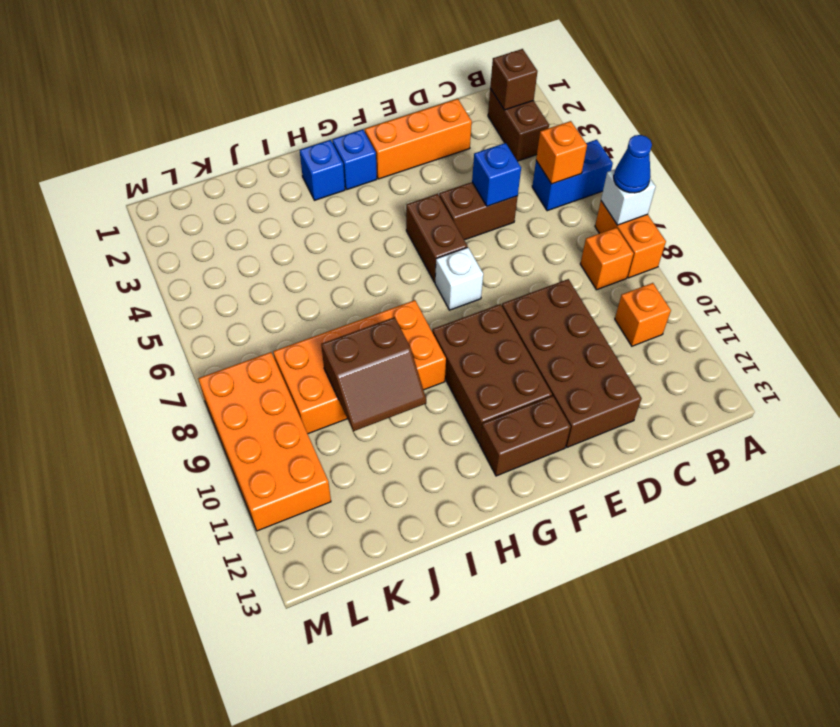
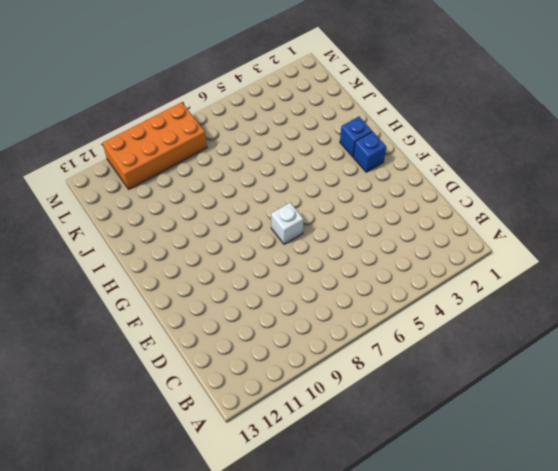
none -> blue 1x2 brick [532,140,613,211]
none -> orange 1x2 brick [595,201,666,278]
none -> brown 1x2 brick [488,89,549,161]

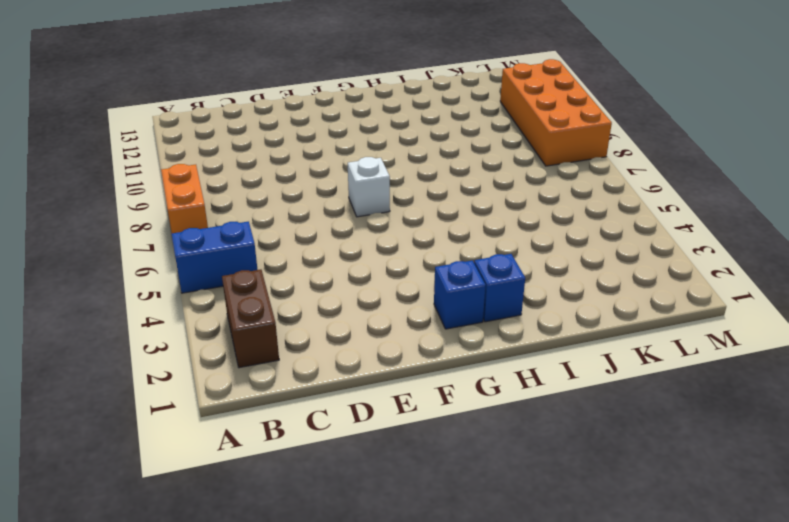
none -> orange 1x1 brick [580,228,634,290]
none -> orange 1x1 brick [615,283,671,346]
none -> orange 1x3 brick [365,99,472,179]

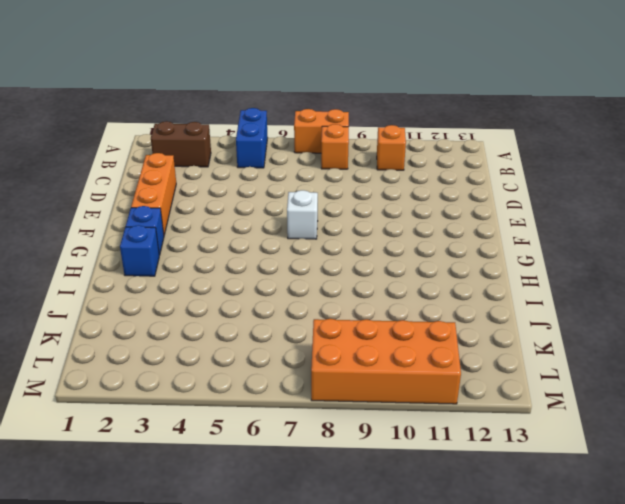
none -> brown 1x2 brick [439,182,518,240]
none -> brown 2x4 brick [502,279,642,447]
none -> brown 1x2 brick [406,194,467,282]

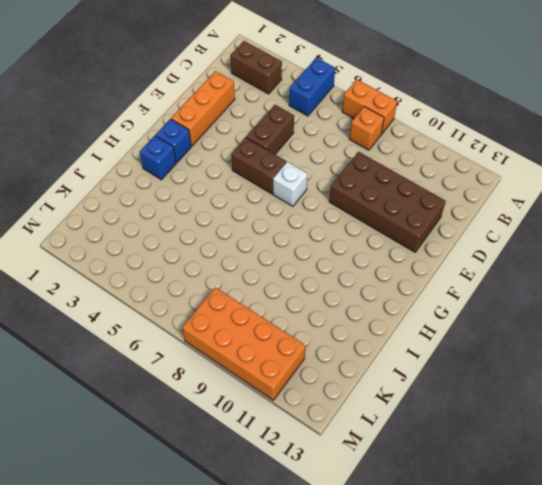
none -> orange 1x1 brick [615,283,671,346]
none -> brown 2x3 brick [432,304,552,443]
none -> brown 1x2 brick [480,396,570,476]

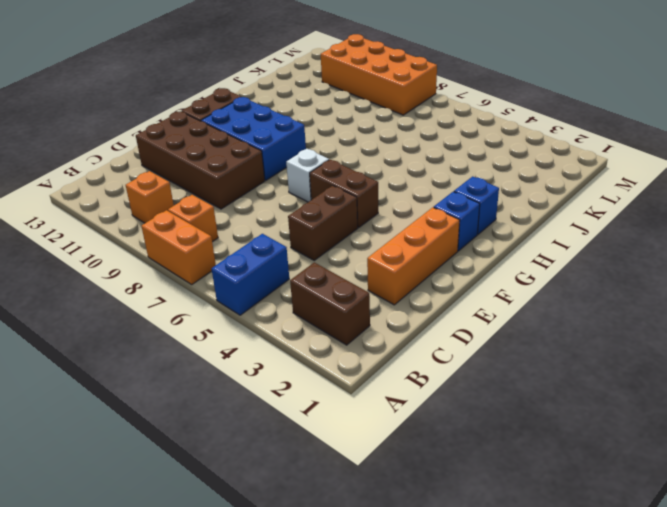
blue 2x3 brick [201,97,306,180] -> brown 2x3 brick [432,304,552,443]
none -> orange 2x4 brick [273,300,446,434]
none -> white 1x1 brick [601,169,656,225]
none -> brown 1x1 brick [490,49,538,110]

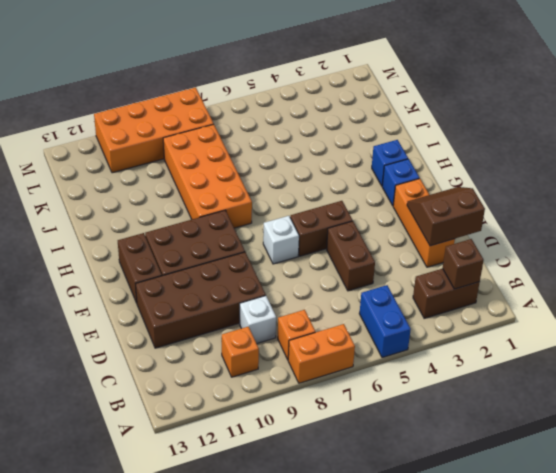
white 1x1 brick [240,296,276,344] -> white 1x1 brick moved to [601,169,656,225]
brown 2x2 slope [407,187,485,246] -> brown 2x2 slope turned to [321,317,426,431]
none -> orange 1x1 brick [536,121,587,184]
none -> blue 1x1 brick [472,143,521,206]
none -> blue 1x1 cone [614,135,652,193]

